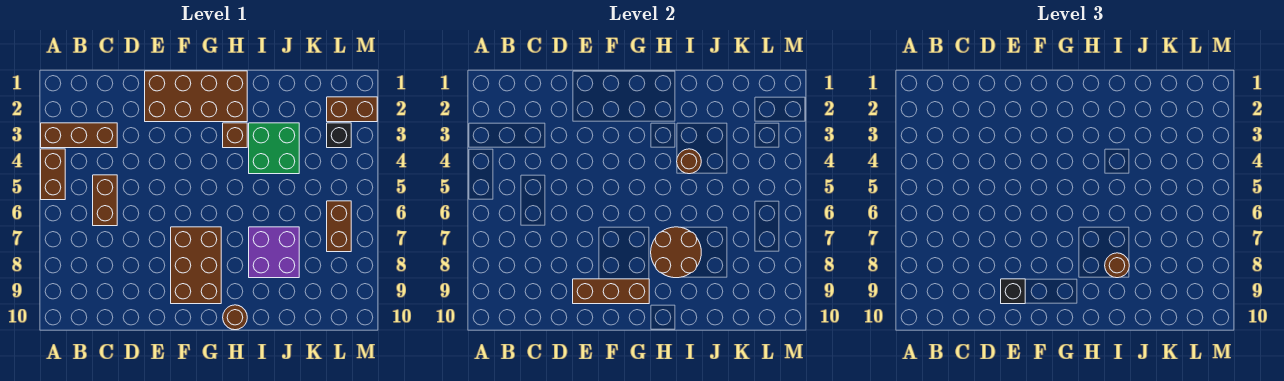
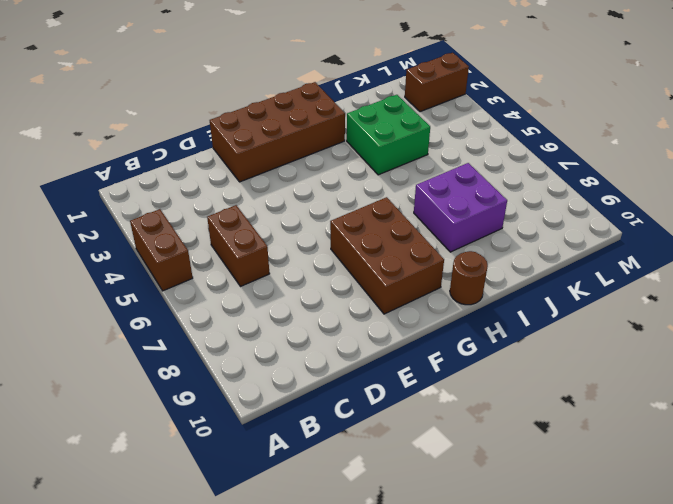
none -> brown 1x3 brick [41,123,117,148]
none -> brown 1x1 brick [223,123,247,148]
none -> black 1x1 brick [327,123,351,148]

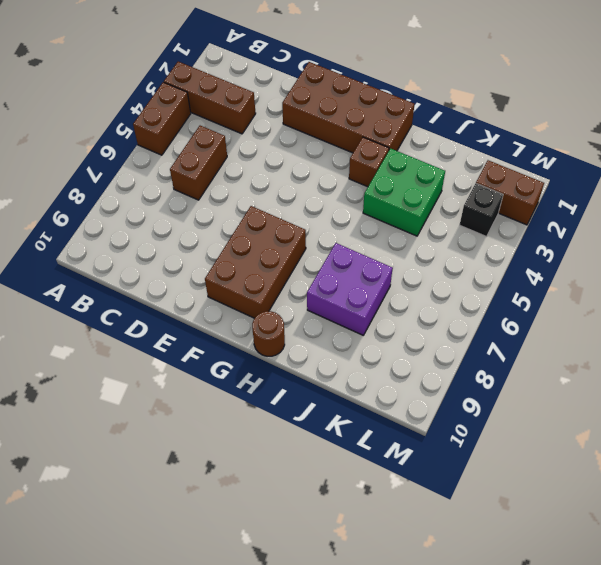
none -> brown 1x2 brick [327,201,351,252]
none -> brown 1x3 brick [573,279,649,304]
none -> brown 2x2 round brick [651,227,701,278]

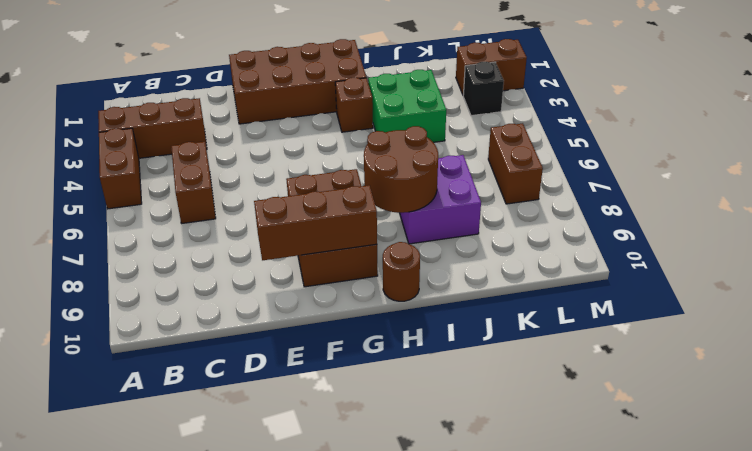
none -> brown 1x1 round brick [677,149,701,174]
none -> black 1x1 brick [1001,279,1025,304]
none -> brown 1x1 round brick [1105,253,1129,278]

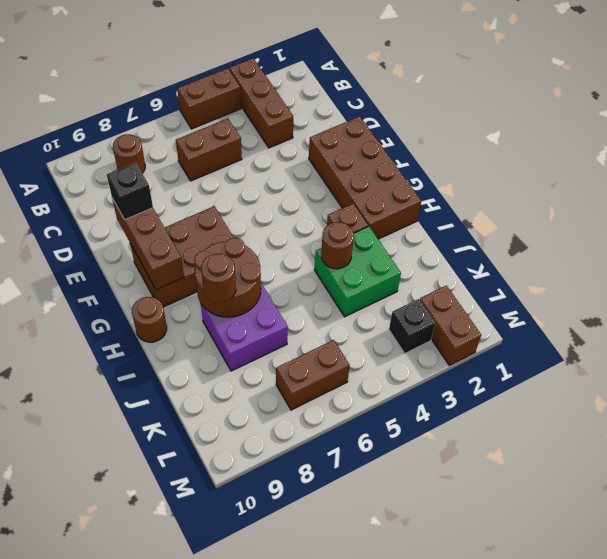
brown 1x1 round brick [113,134,145,173] -> none

